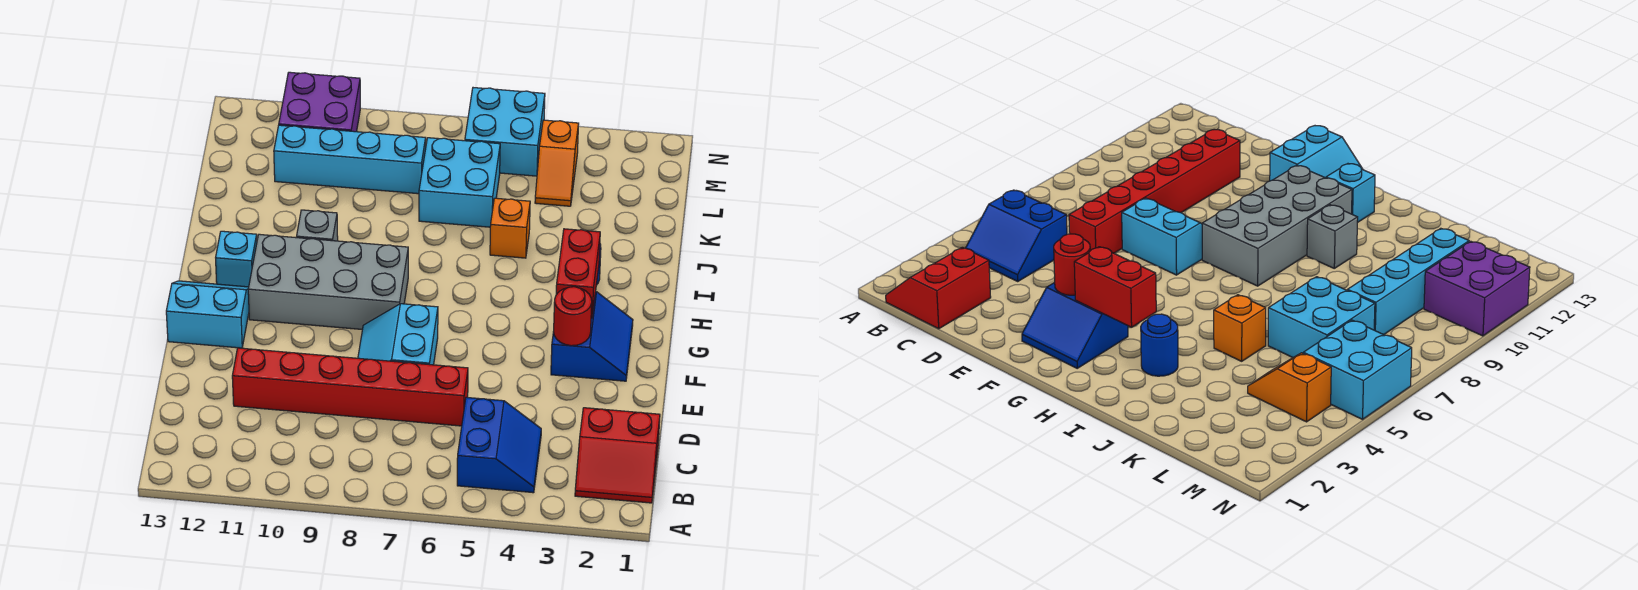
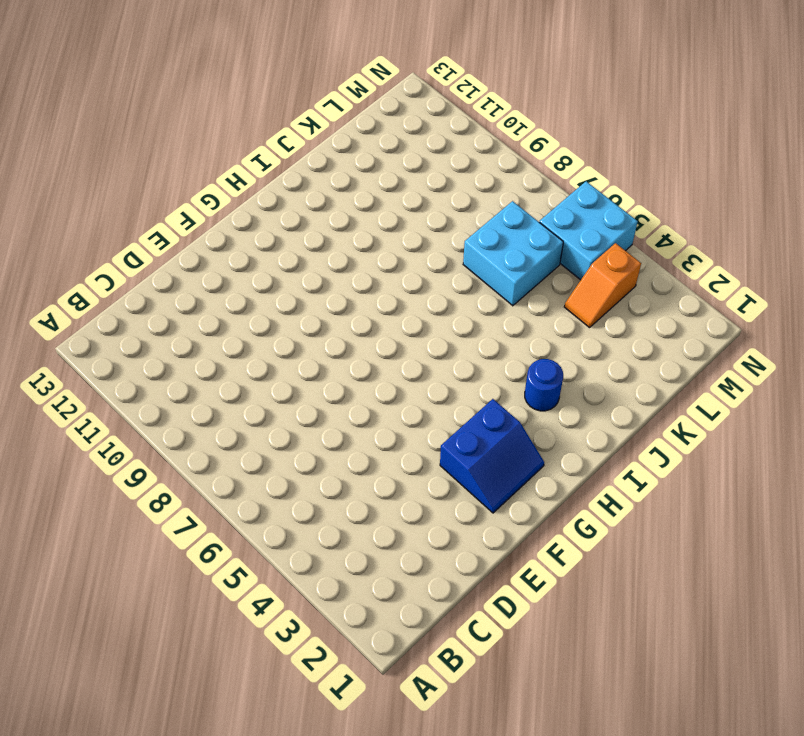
none -> red 2x2 slope [575,408,660,503]
none -> blue 2x2 slope [457,397,541,493]
none -> red 1x6 brick [232,348,468,426]

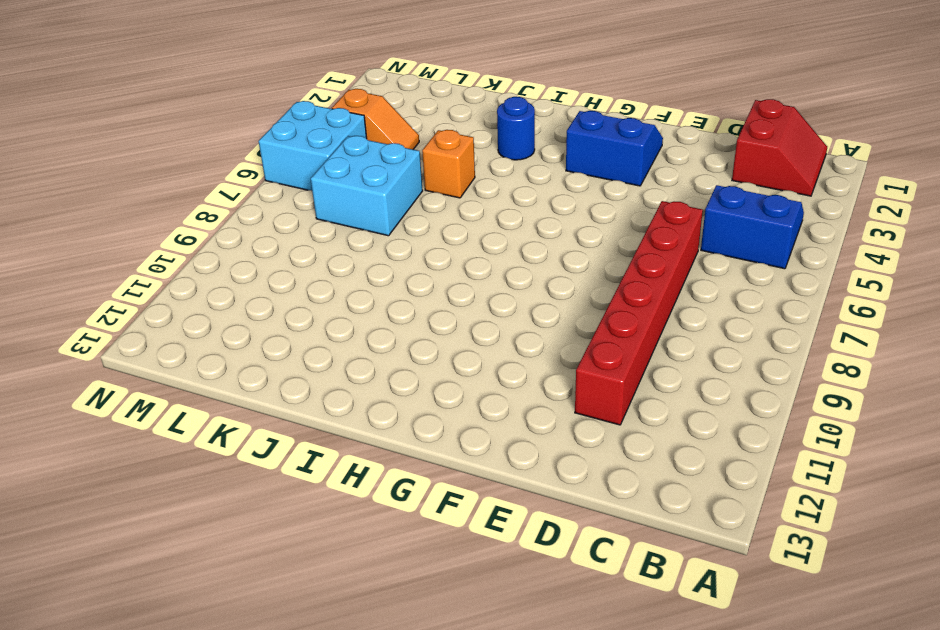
none -> cyan 2x2 slope [358,304,438,365]
none -> cyan 2x2 slope [166,281,249,348]
none -> grey 2x4 brick [248,234,408,330]

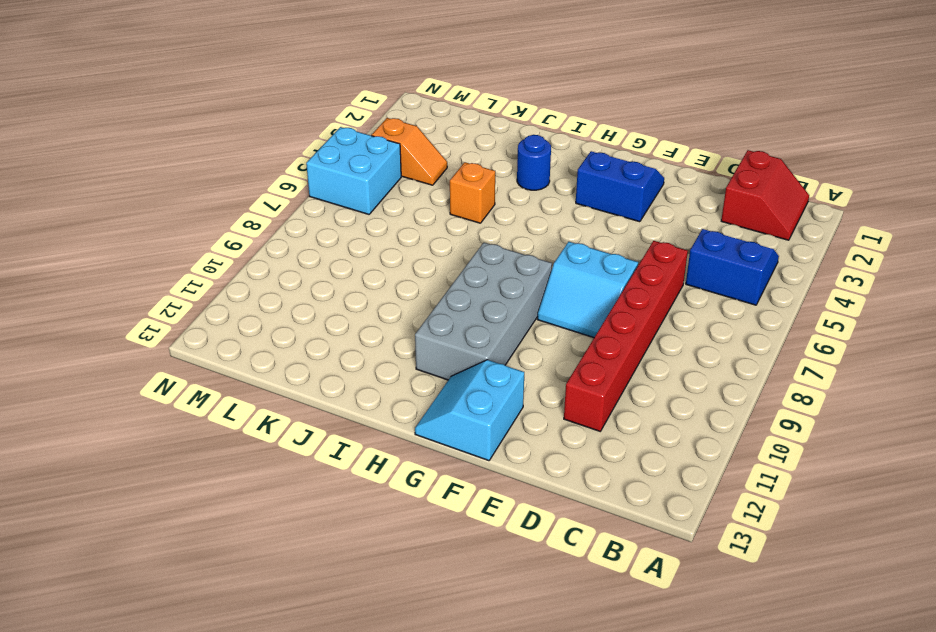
none -> cyan 1x1 brick [216,231,257,287]
none -> grey 1x1 brick [297,210,338,241]
none -> cyan 2x2 brick [419,138,500,227]

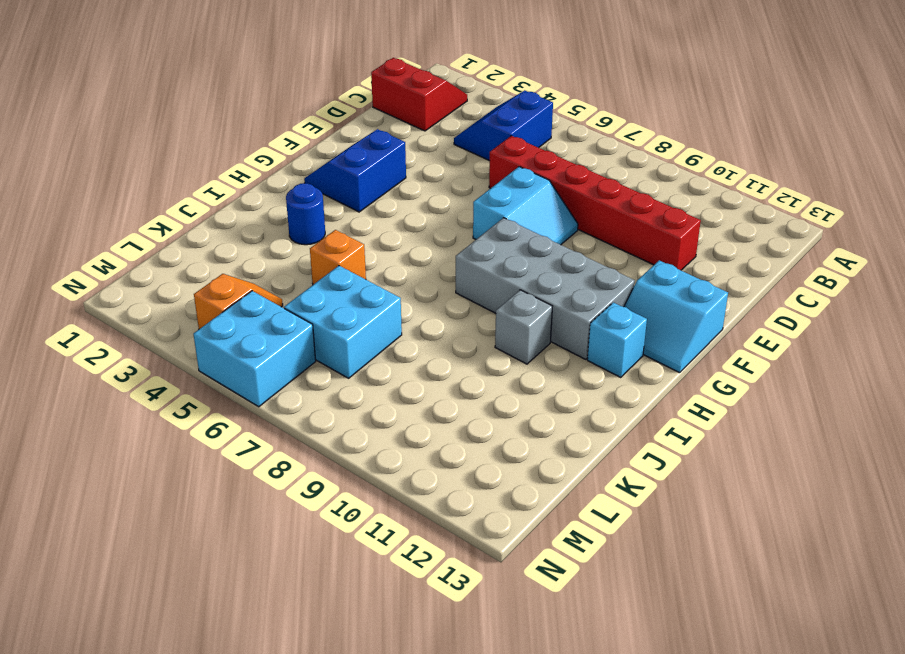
none -> cyan 1x4 brick [274,125,426,194]
none -> purple 2x2 brick [279,72,360,132]
none -> red 1x1 round brick [554,287,592,346]

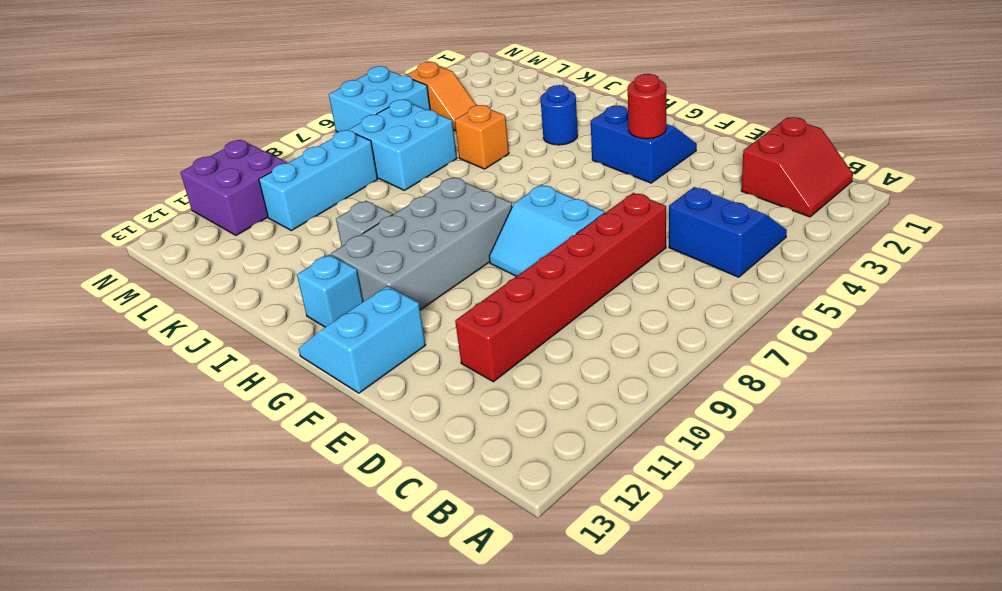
cyan 1x3 brick [259,130,378,231] -> cyan 1x4 brick [274,125,426,194]
none -> red 1x2 brick [556,229,600,318]

